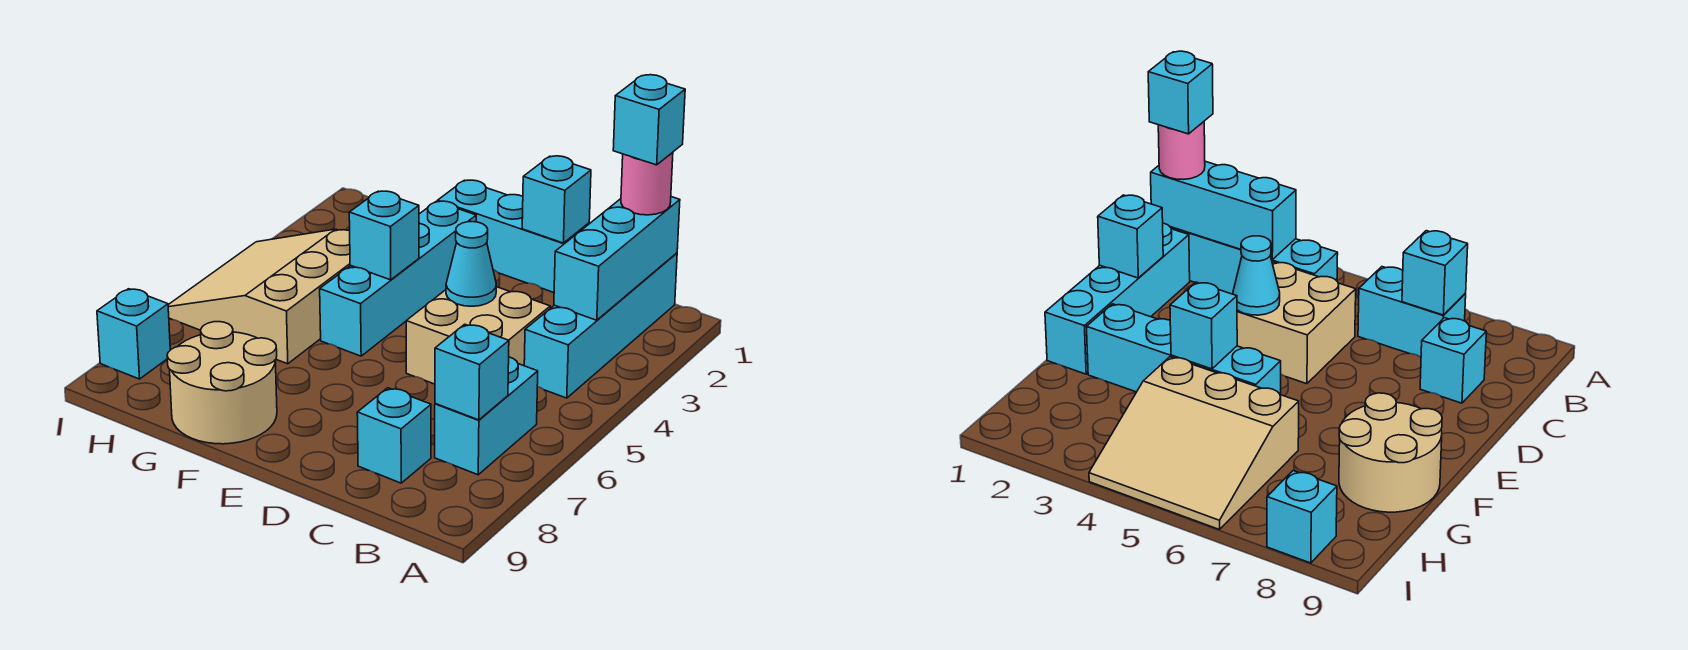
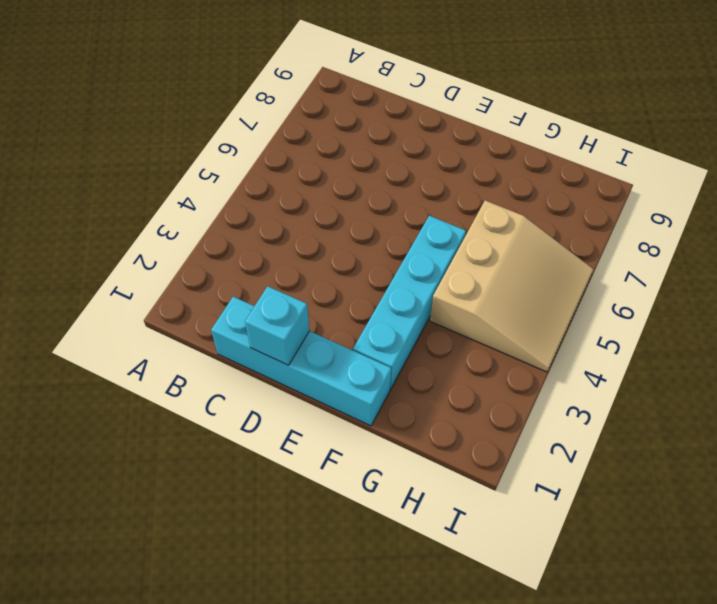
none -> cyan 1x4 brick [524,253,677,398]
none -> cyan 1x2 brick [435,357,538,475]
none -> tan 2x2 brick [406,287,550,384]

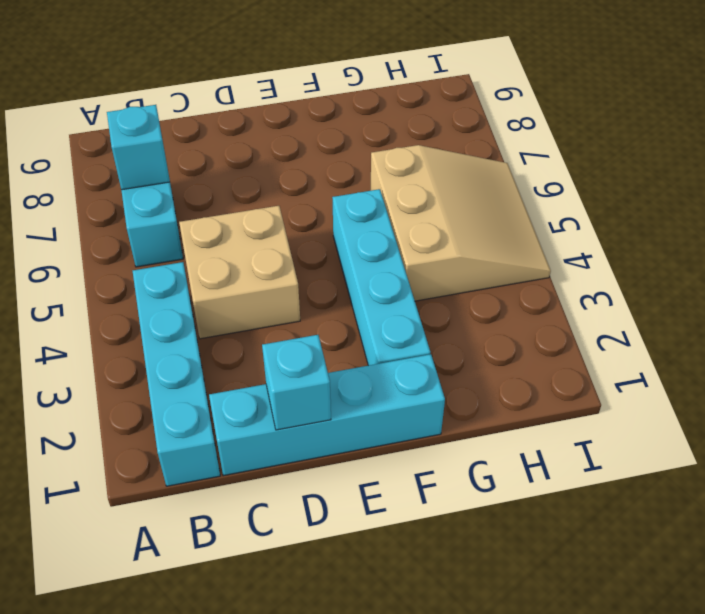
none -> cyan 1x1 brick [357,388,431,483]
none -> tan 2x2 round brick [167,322,277,444]
none -> cyan 1x1 brick [97,289,170,379]

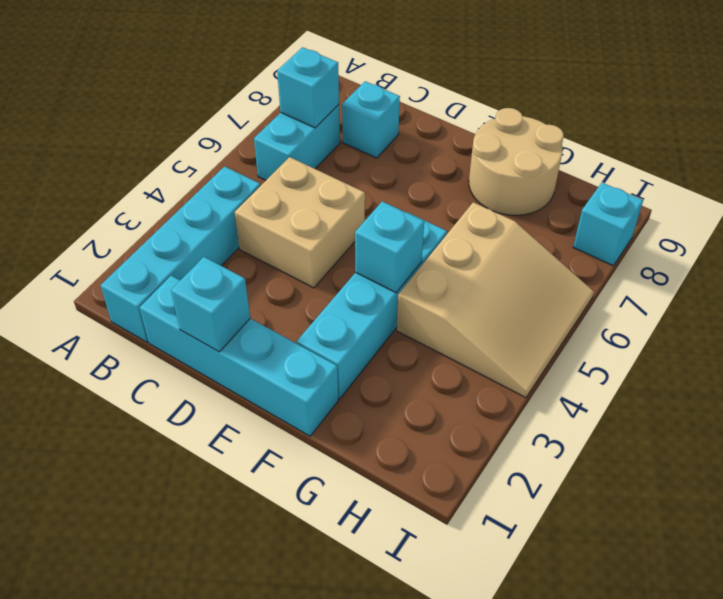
none -> cyan 1x3 brick [554,197,680,320]
none -> cyan 1x1 cone [446,222,496,306]
none -> pink 1x1 round brick [621,152,673,215]

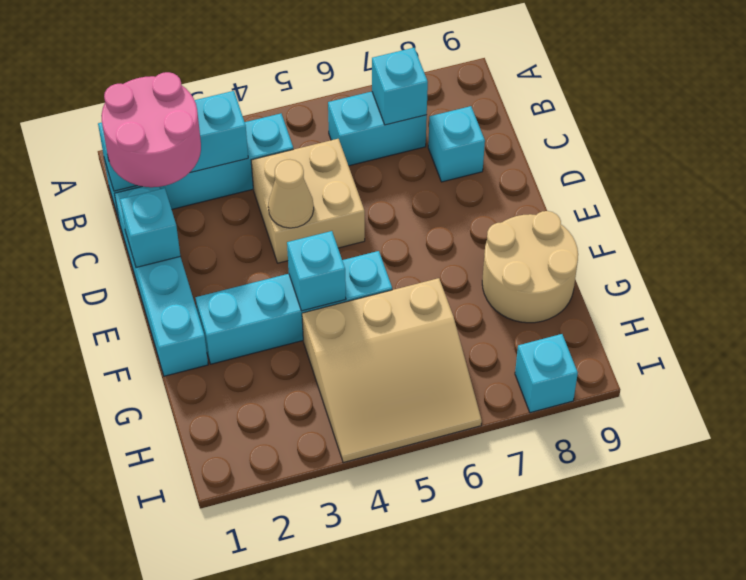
pink 2x2 round brick [102,72,201,187] -> pink 1x1 round brick [621,152,673,215]
tan 1x1 cone [268,160,314,228] -> cyan 1x1 cone [446,222,496,306]
none -> cyan 1x1 brick [613,75,685,165]

